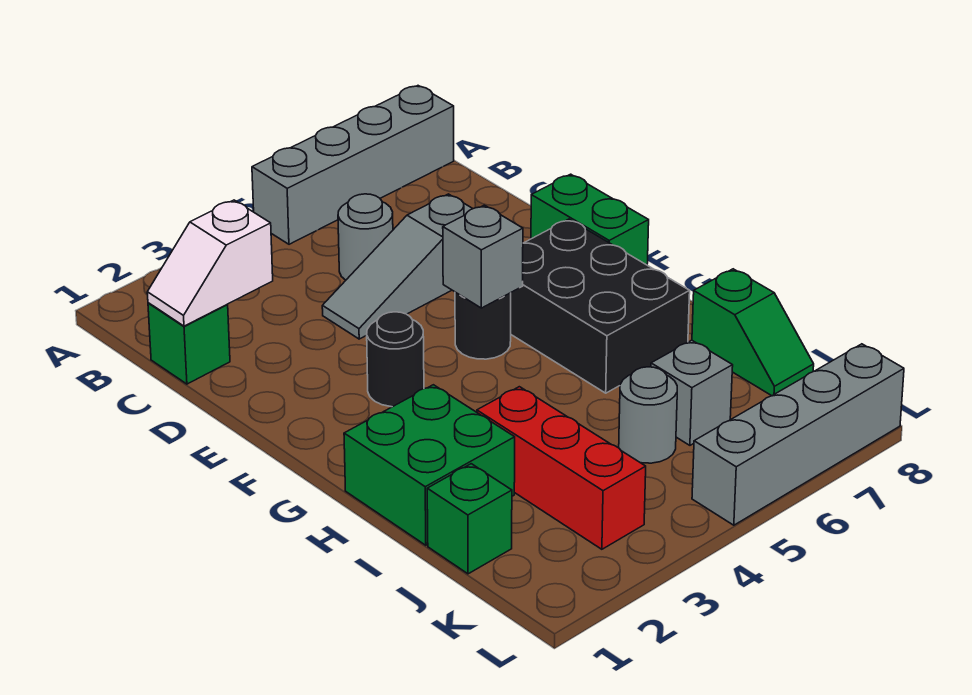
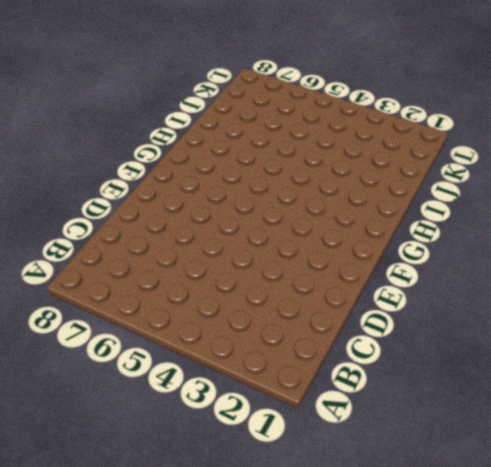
none -> grey 1x4 brick [252,86,454,244]
none -> green 1x1 brick [148,303,230,384]
none -> grey 1x1 round brick [338,194,393,280]

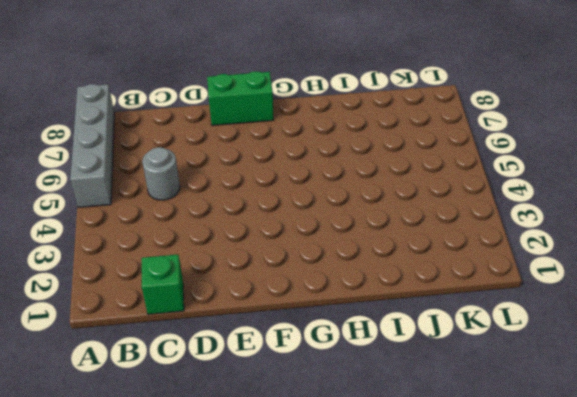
none -> grey 1x3 slope [322,194,473,339]
none -> black 1x1 round brick [367,312,424,407]
none -> black 1x1 round brick [455,292,511,359]

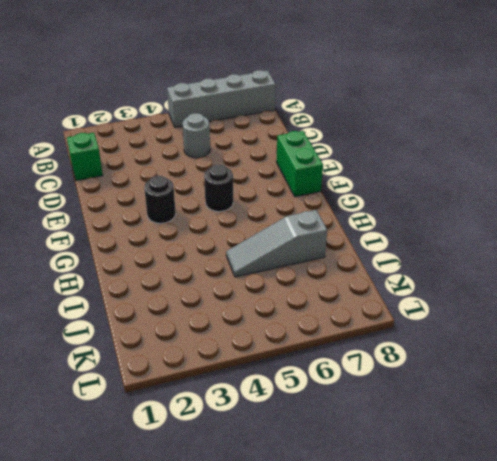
grey 1x3 slope [226,210,327,277] -> grey 1x3 slope moved to [322,194,473,339]
none -> black 2x3 brick [511,219,690,393]
none -> green 2x2 brick [344,385,515,545]
none -> red 1x3 brick [477,387,646,549]

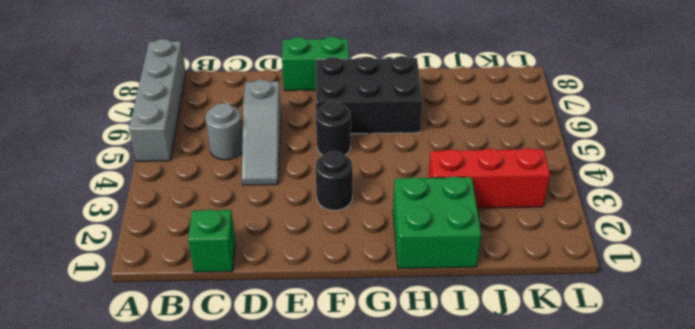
none -> green 1x2 slope [692,269,814,396]
none -> green 1x1 brick [427,464,512,574]
none -> grey 1x1 round brick [619,367,677,463]

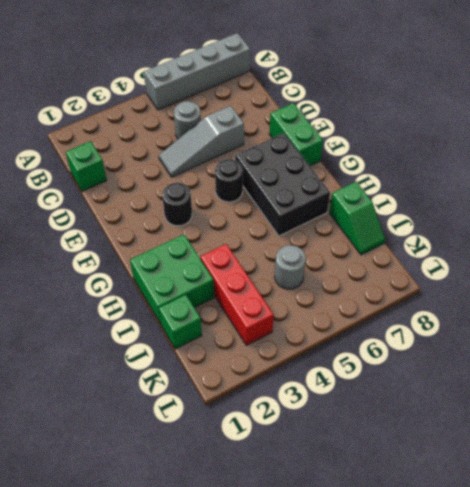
none -> grey 1x1 brick [651,340,733,445]
none -> grey 1x4 brick [692,344,904,525]
none -> white 1x2 slope [147,200,273,326]

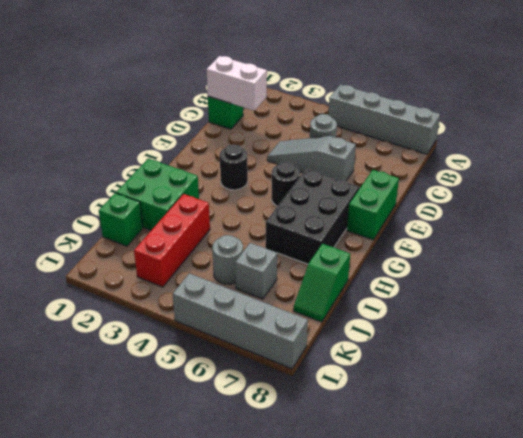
white 1x2 brick [206,56,267,111] -> white 1x2 slope [147,200,273,326]
none -> grey 1x1 brick [443,205,523,308]

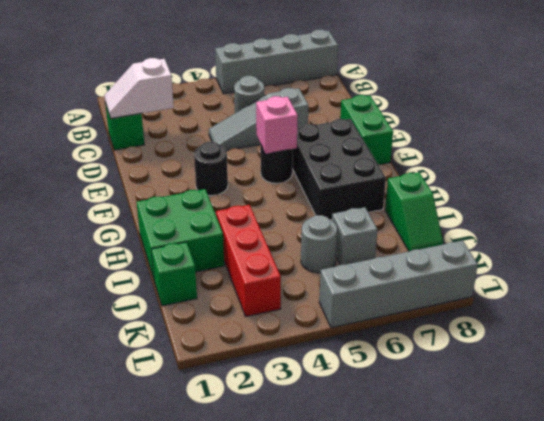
pink 1x1 brick [256,96,298,154] -> grey 1x1 brick [443,205,523,308]

